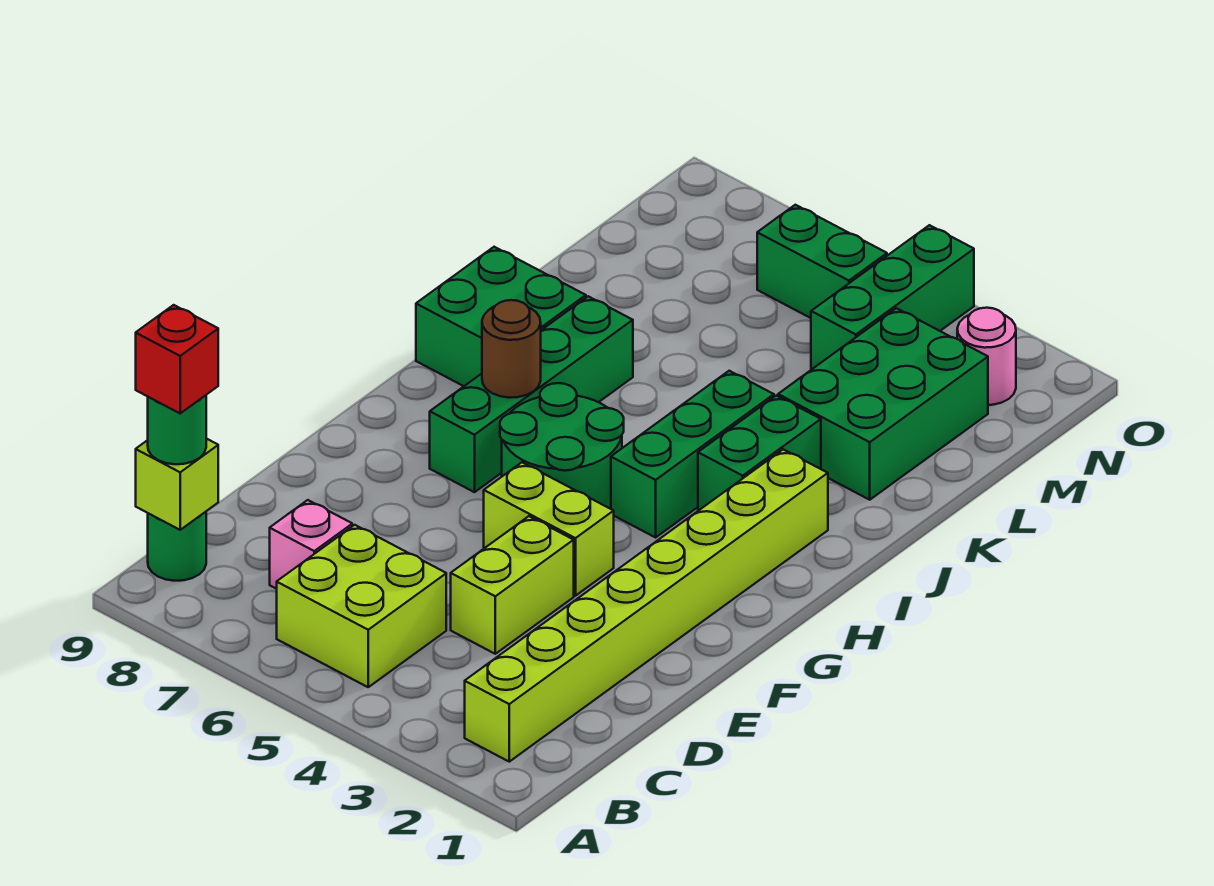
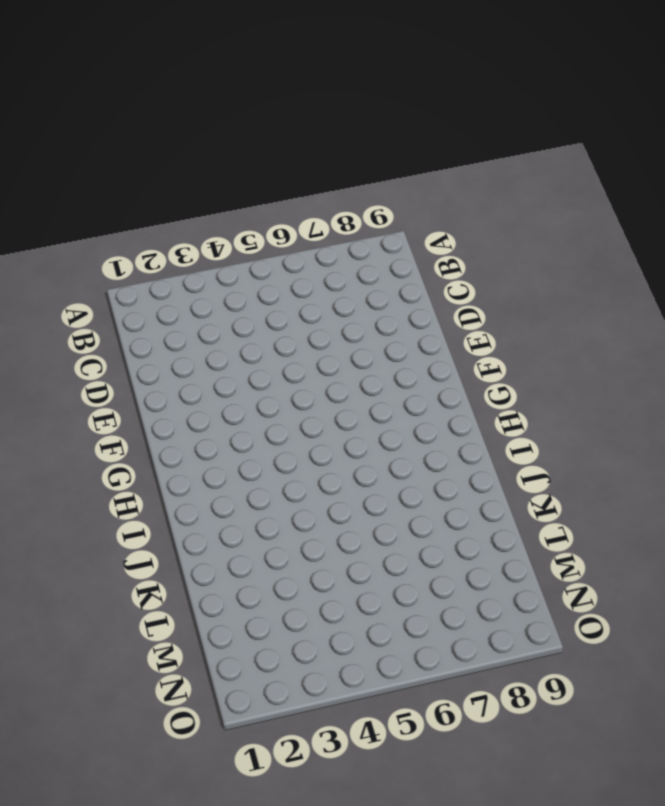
none -> lime 1x8 brick [465,449,828,762]
none -> lime 2x2 brick [277,525,446,687]
none -> green 1x1 round brick [148,512,206,581]

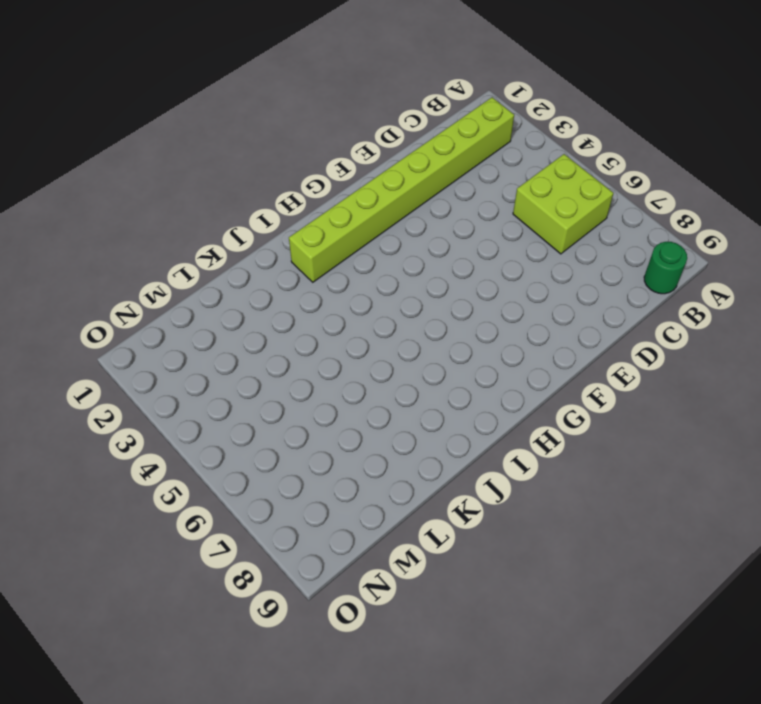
none -> pink 1x1 brick [270,500,352,589]
none -> lime 1x2 brick [451,516,574,654]
none -> lime 1x2 brick [484,462,614,596]

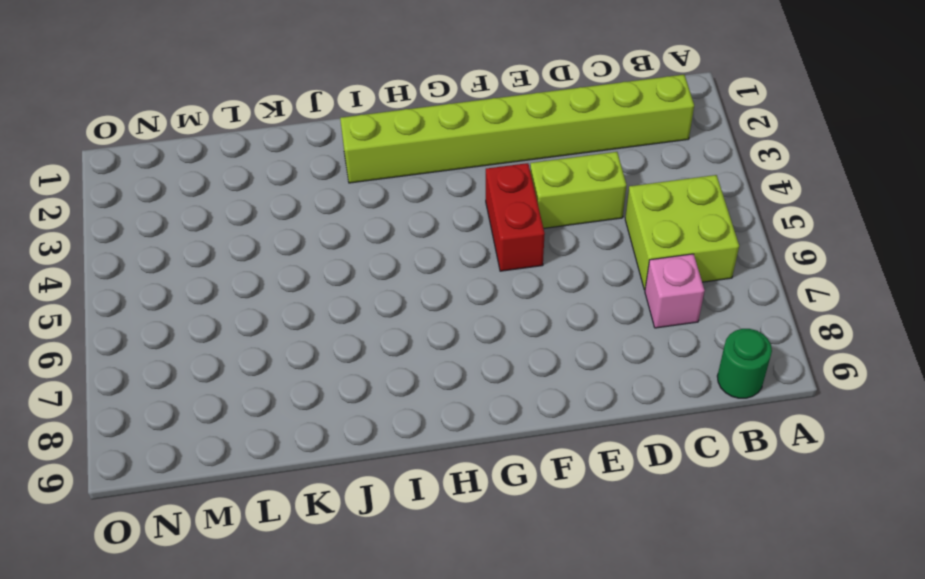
red 1x2 brick [486,163,545,271] -> lime 1x2 brick [484,462,614,596]
none -> green 2x2 round brick [500,383,624,509]
none -> green 1x4 brick [430,296,633,492]
none -> green 1x3 brick [611,371,774,537]

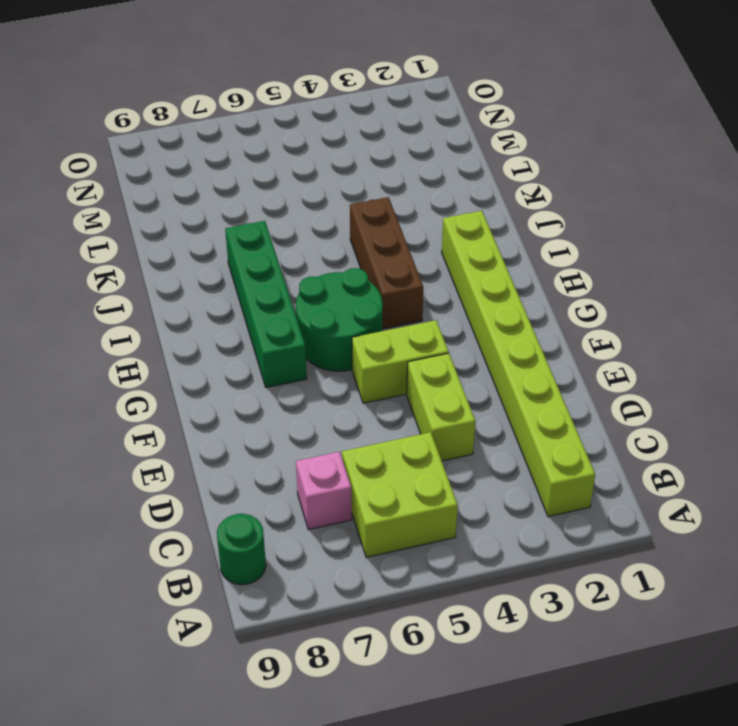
brown 1x3 brick [350,197,423,329] -> green 1x3 brick [611,371,774,537]
none -> green 1x2 brick [698,396,821,510]
none -> green 2x2 brick [416,247,586,386]
none -> green 2x3 brick [778,308,988,500]

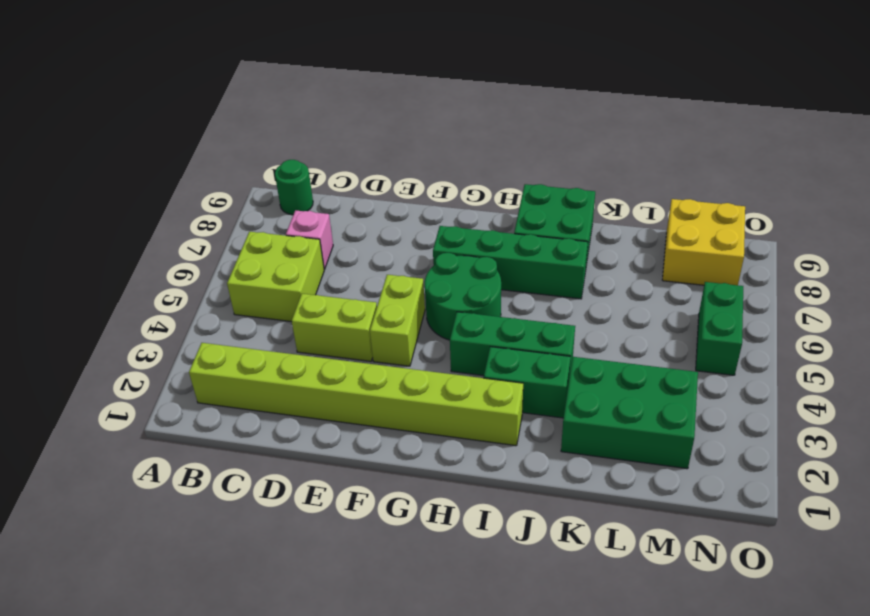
yellow 2x2 brick [662,199,745,285] -> none
none -> green 1x3 brick [811,225,974,369]
none -> pink 1x1 round brick [957,308,1016,405]
none -> lime 1x1 brick [136,439,218,530]

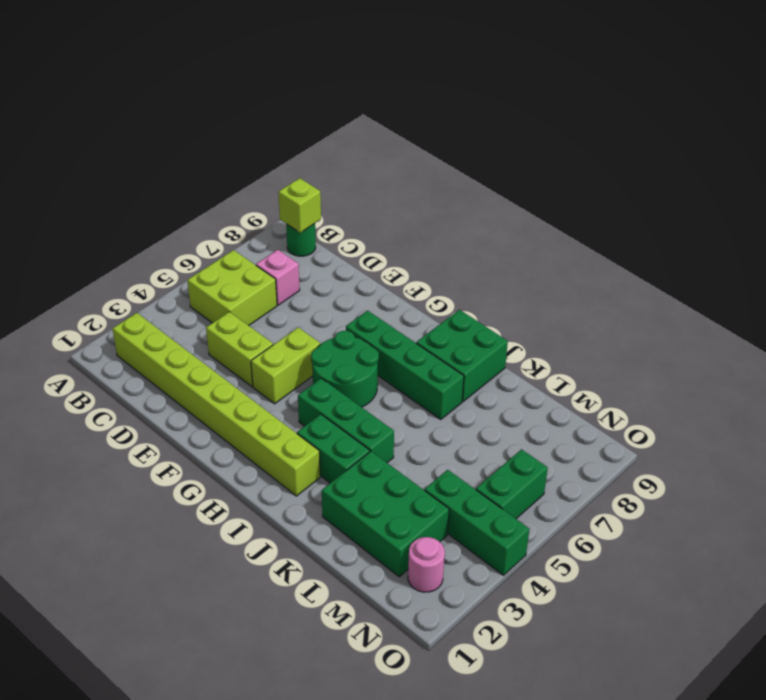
none -> brown 1x1 round brick [482,300,541,398]
none -> green 1x1 round brick [148,395,206,464]
none -> red 1x1 brick [136,305,218,413]

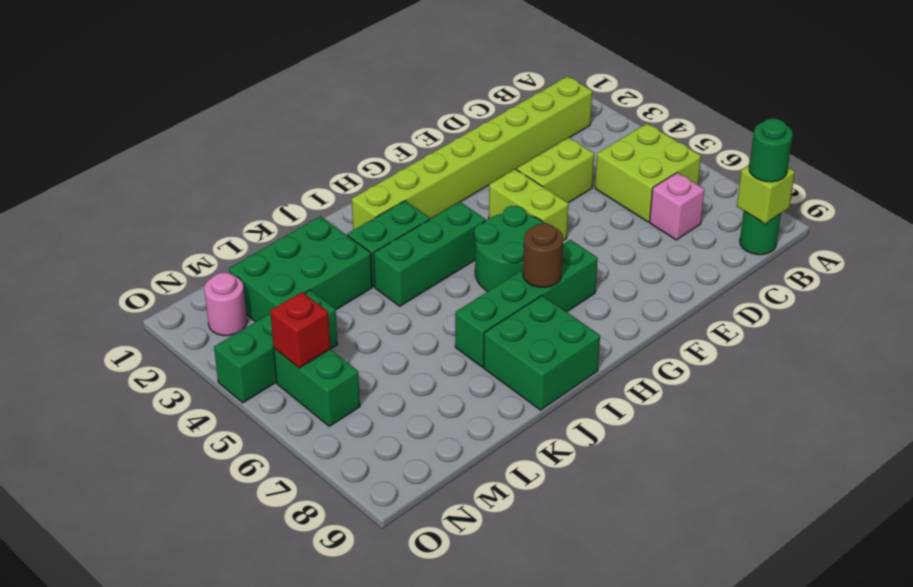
red 1x1 brick [270,292,331,368] -> red 1x1 brick moved to [136,305,218,413]

